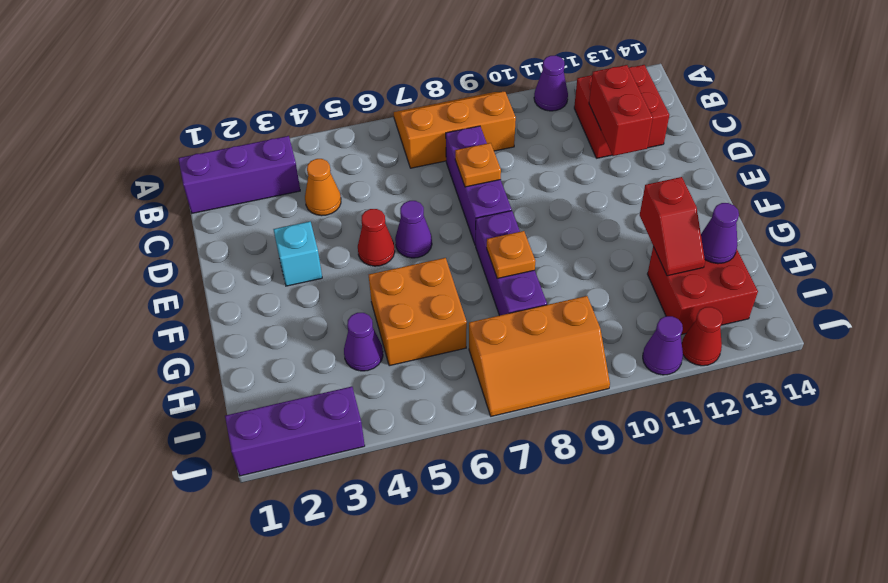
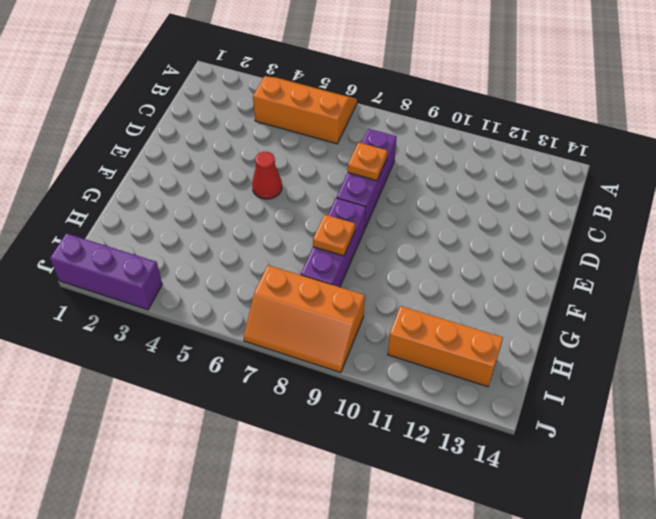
orange 2x3 slope [253,76,357,144] -> orange 2x3 slope moved to [394,92,516,168]
orange 1x3 brick [388,306,503,387] -> red 2x2 brick [648,247,758,335]
none -> purple 1x1 cone [534,56,568,111]
none -> purple 1x3 brick [178,136,300,213]
none -> red 2x2 brick [574,65,669,158]

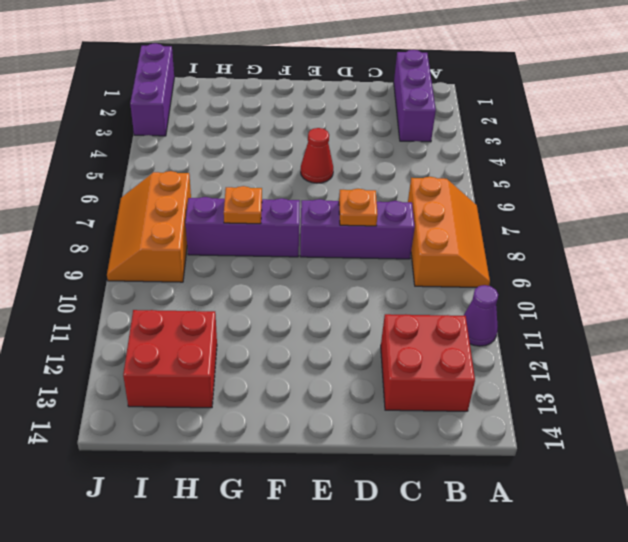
none -> orange 1x1 cone [305,159,341,216]
none -> cyan 1x1 brick [273,222,322,286]
none -> purple 1x1 cone [395,201,432,258]

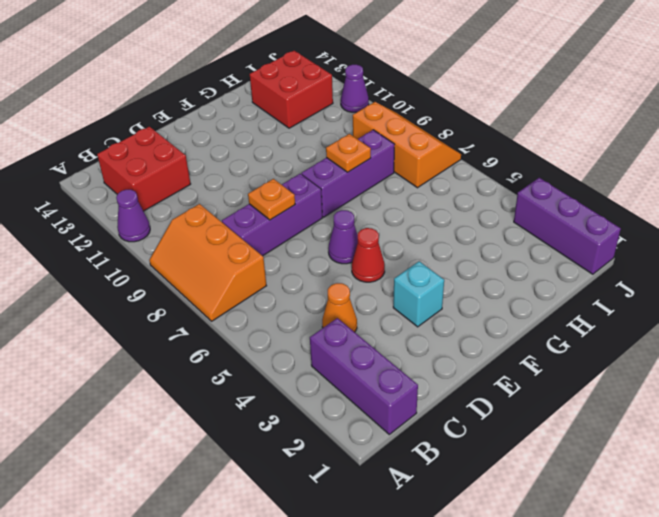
none -> orange 2x2 brick [369,258,467,366]
none -> purple 1x1 cone [344,313,383,371]
none -> red 1x1 cone [682,307,723,366]

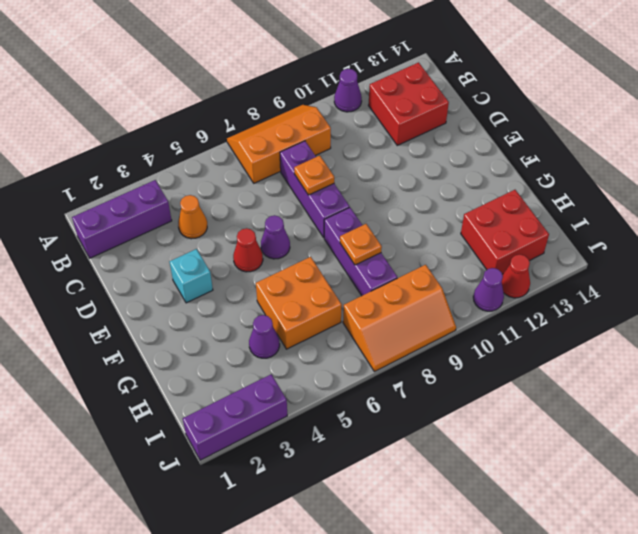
none -> red 1x2 brick [589,65,653,156]
none -> red 1x2 slope [640,177,705,276]
none -> purple 1x1 cone [701,203,739,264]

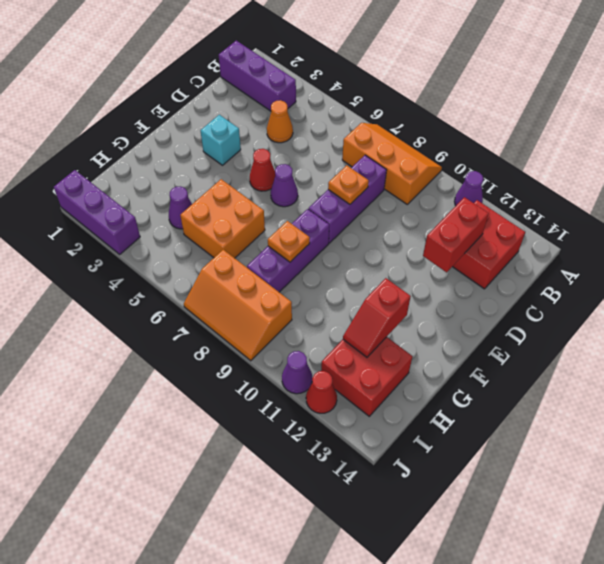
none -> purple 1x1 cone [701,203,739,264]

